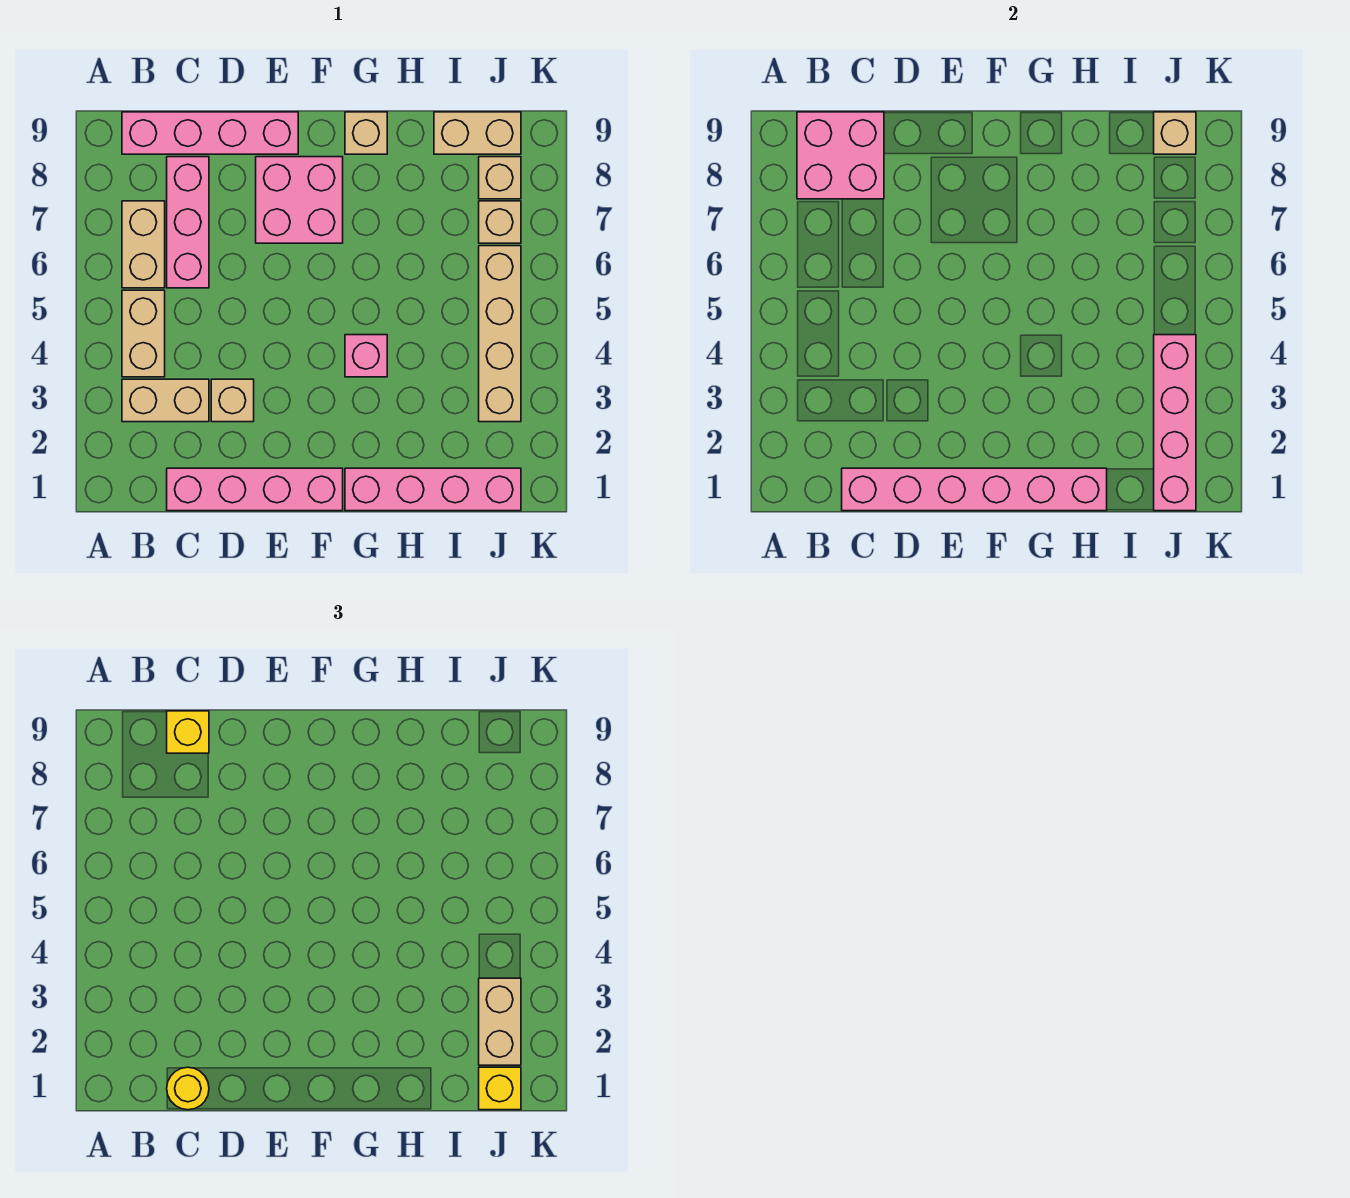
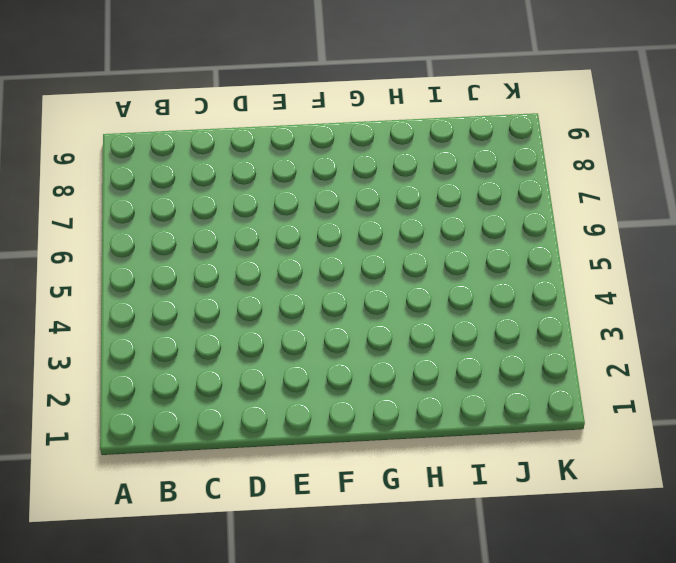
none -> tan 1x2 brick [122,379,209,422]
none -> tan 1x2 brick [122,290,165,377]
none -> tan 1x2 brick [122,201,165,288]

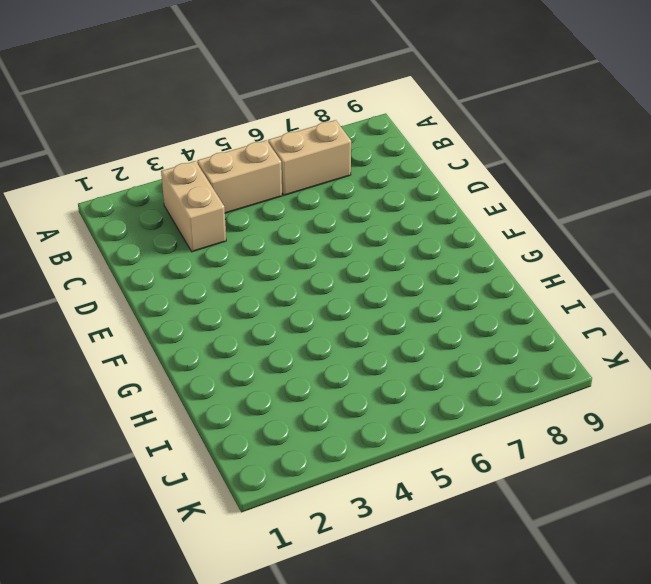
none -> pink 1x4 brick [122,112,298,154]
none -> pink 1x4 brick [167,468,343,511]
none -> pink 1x3 brick [167,157,209,288]

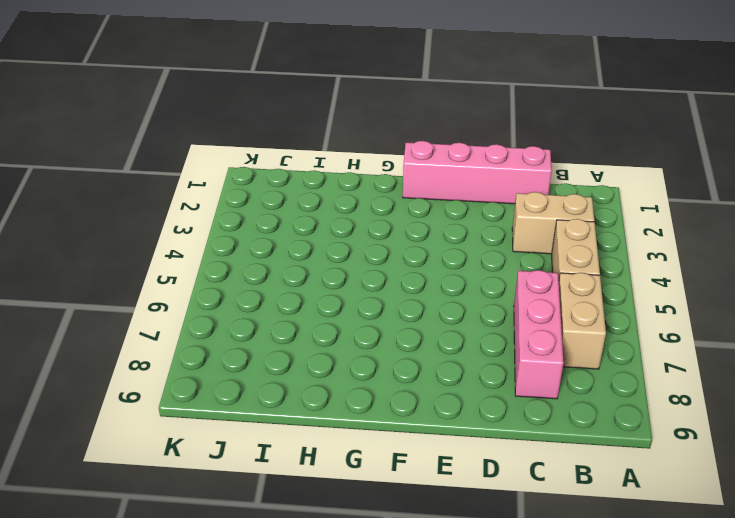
none -> pink 1x4 brick [122,112,298,154]
none -> tan 1x1 brick [211,379,254,422]
none -> pink 2x2 brick [256,157,343,243]

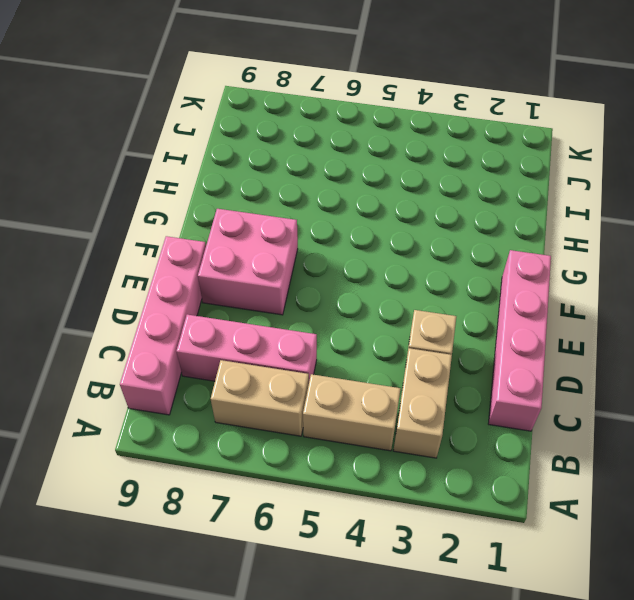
none -> pink 1x4 brick [345,468,521,511]
none -> pink 1x1 brick [345,335,387,377]
none -> tan 1x1 brick [345,112,387,154]

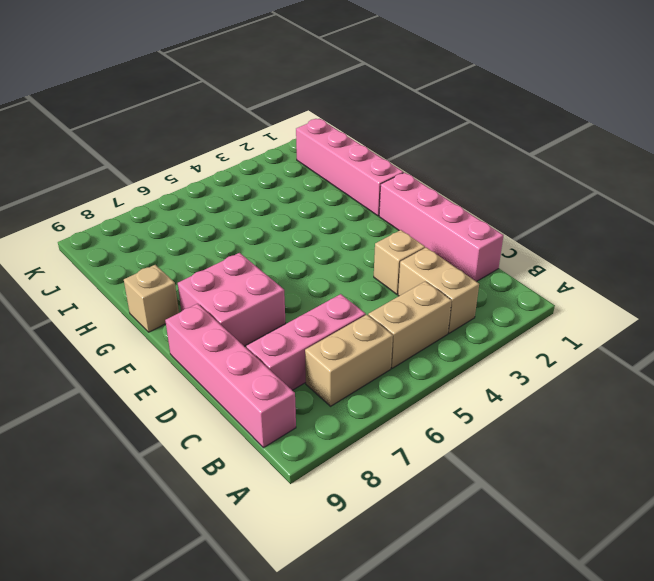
none -> pink 1x1 brick [345,335,387,377]
none -> tan 1x2 brick [434,112,521,154]
none -> tan 1x4 brick [479,246,521,422]

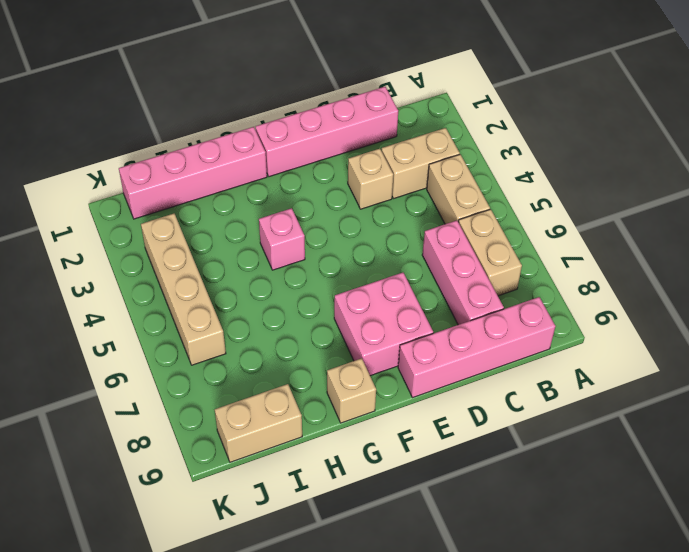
none -> tan 1x1 brick [479,201,521,243]
none -> tan 1x1 brick [479,157,521,199]
none -> pink 2x2 brick [797,112,884,199]

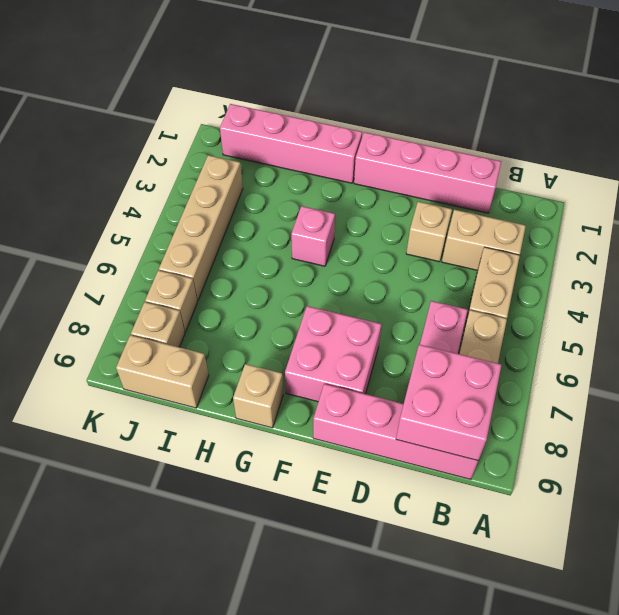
none -> pink 1x6 brick [842,468,1107,511]
none -> pink 1x4 brick [1154,335,1196,511]
none -> tan 1x1 brick [1154,112,1196,154]

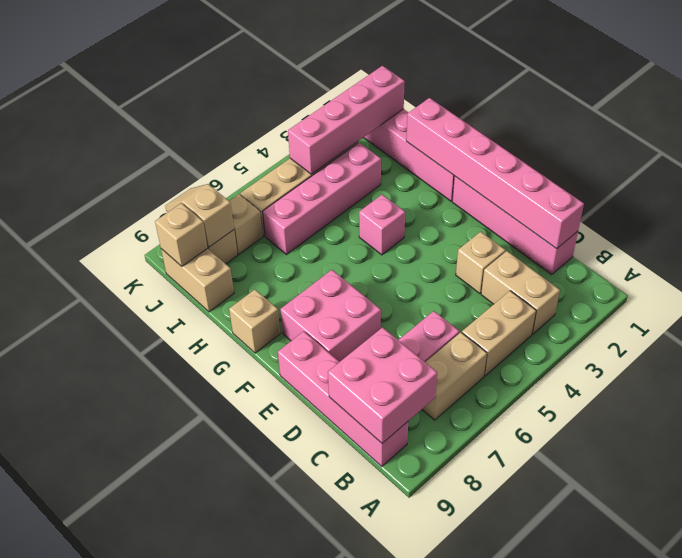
pink 1x4 brick [263,143,381,254] -> none
tan 1x2 slope [165,184,234,247] -> none
none -> yellow 1x1 round brick [167,1067,209,1110]
none -> yellow 1x1 brick [167,711,209,753]
none -> yellow 1x1 brick [479,1067,521,1110]

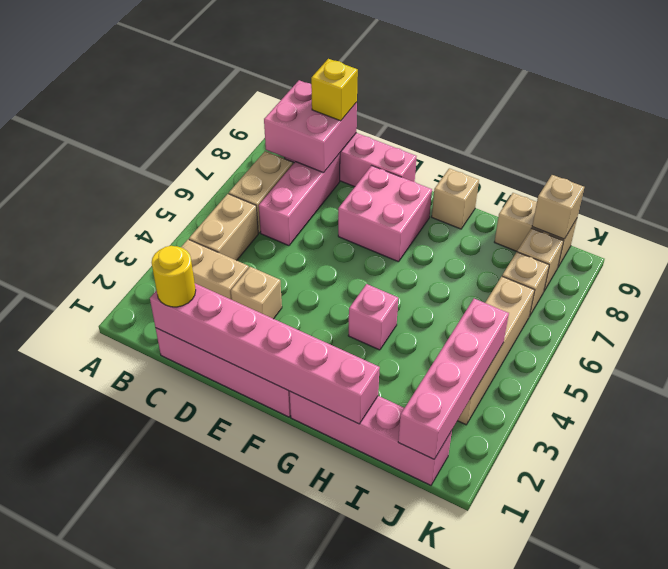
none -> yellow 1x1 brick [479,1067,521,1110]
none -> tan 1x2 brick [479,978,521,1065]

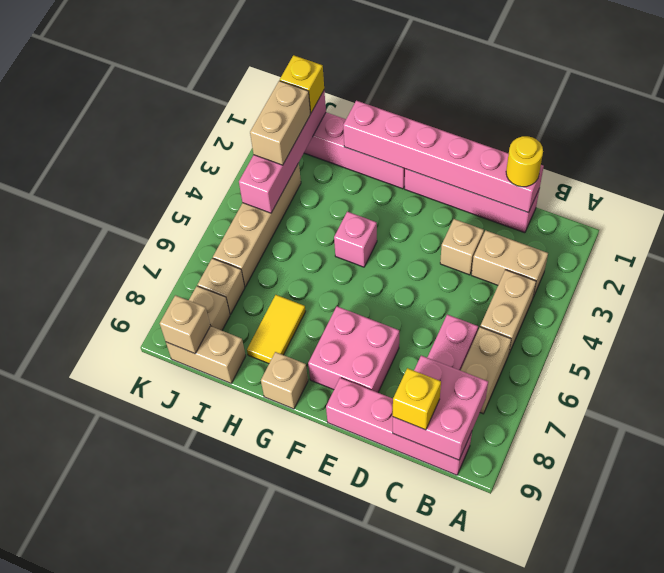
yellow 1x2 tile [247,295,306,364] -> none

